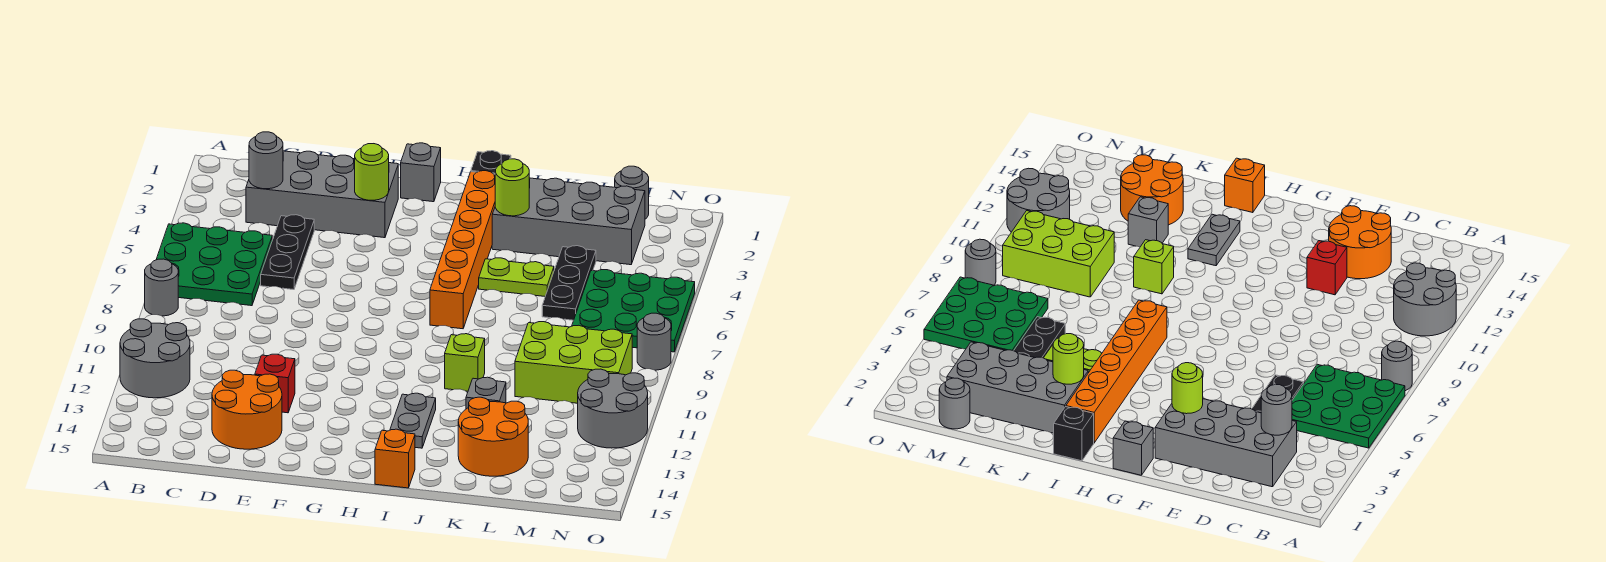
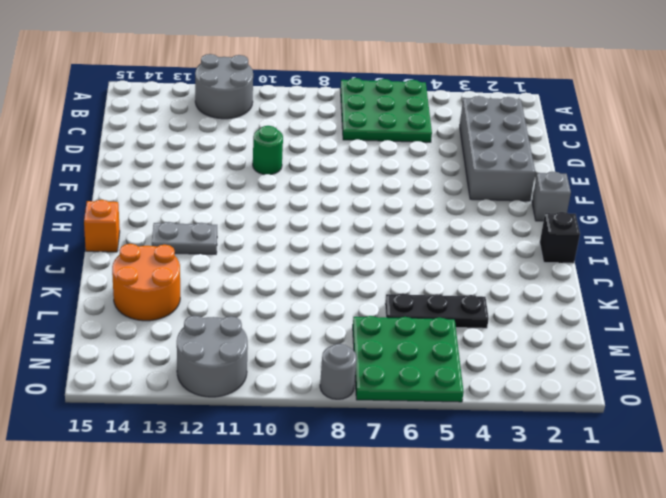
green 1x1 round brick [253,126,283,175] -> none
none -> grey 1x1 round brick [145,259,178,316]
none -> black 1x3 plate [261,215,314,290]
none -> orange 2x2 round brick [212,370,282,449]

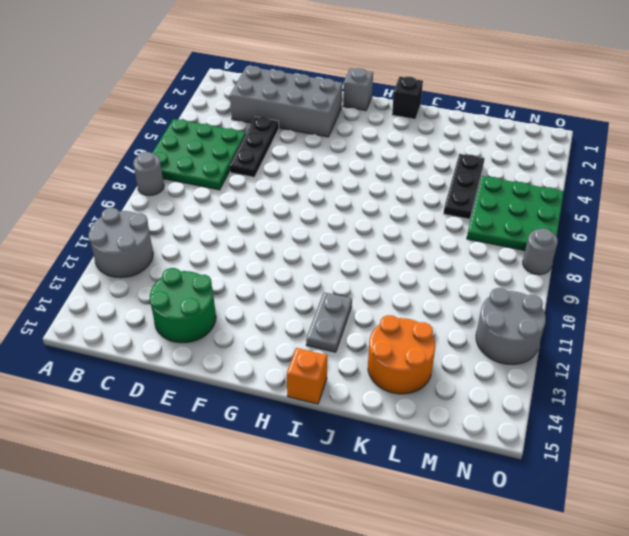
green 2x2 round brick [150,268,216,343] -> orange 2x2 round brick [212,370,282,449]
none -> red 1x1 brick [255,354,295,413]
none -> orange 1x6 brick [430,171,495,329]
none -> grey 2x4 brick [492,178,645,265]

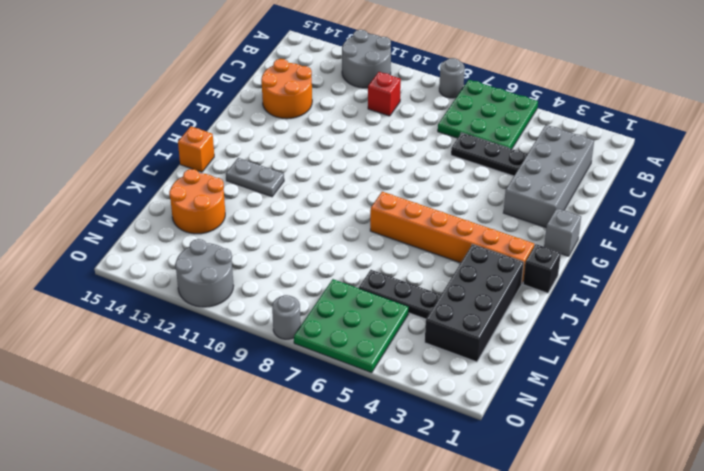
red 1x1 brick [368,72,401,116] -> red 1x1 brick moved to [255,354,295,413]
black 2x4 brick [425,244,524,362] -> grey 2x4 brick [492,178,645,265]
none -> lime 1x2 plate [479,258,554,296]
none -> lime 1x1 brick [445,334,485,391]
none -> grey 1x1 brick [466,377,506,409]

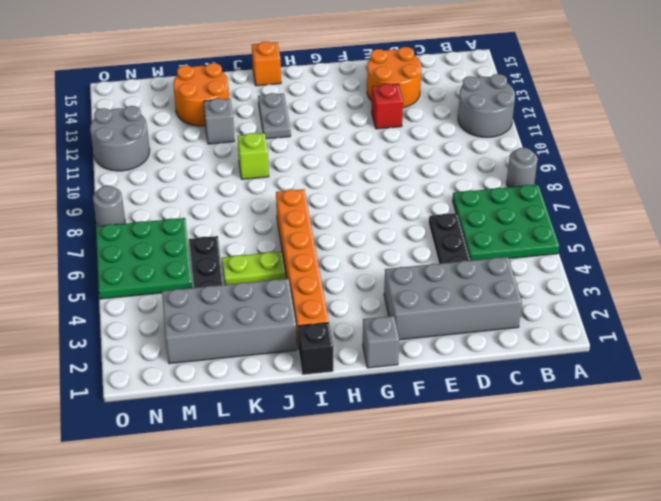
none -> lime 2x3 brick [515,322,632,403]
none -> grey 1x1 round brick [615,166,649,219]
none -> grey 1x1 round brick [249,132,283,189]

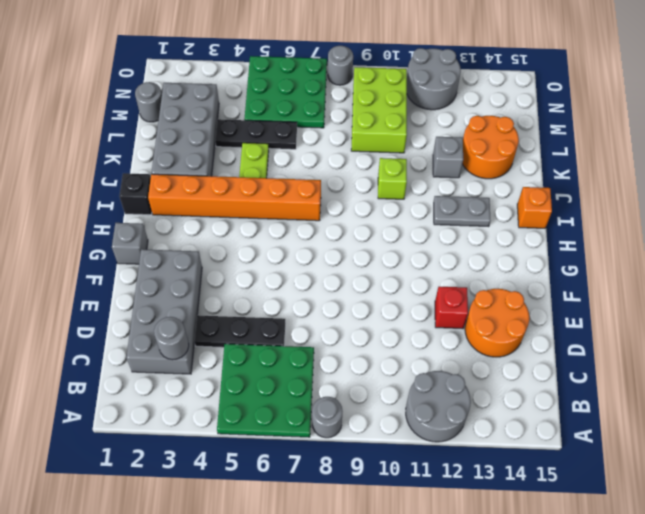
none -> lime 1x1 round brick [355,144,389,200]
none -> lime 1x1 round brick [495,159,529,216]

